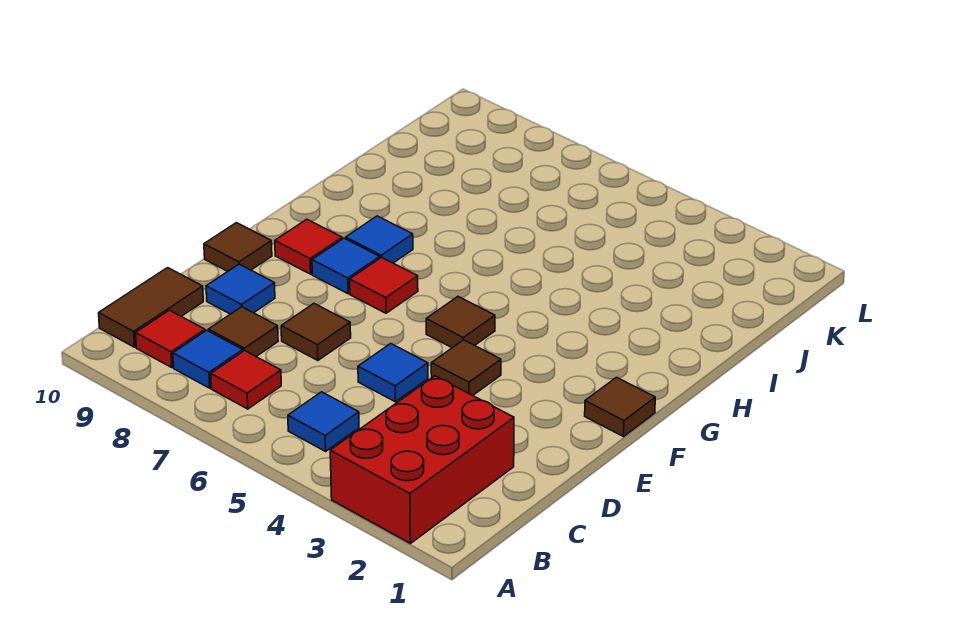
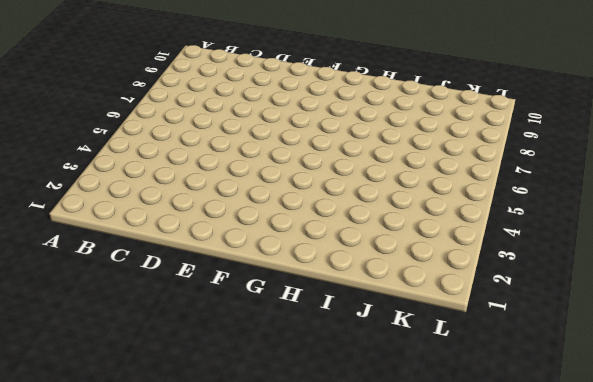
none -> red 2x3 brick [330,376,514,543]
none -> blue 1x1 tile [288,392,359,451]
none -> red 1x1 tile [211,350,281,409]

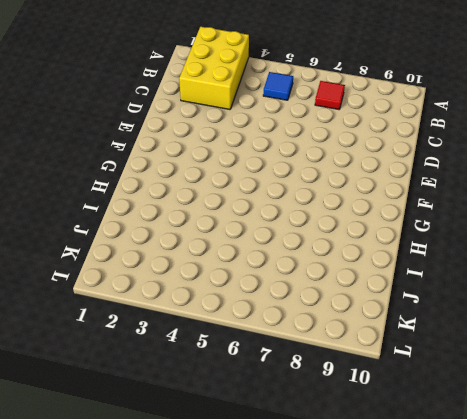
yellow 2x3 brick [179,27,249,109] -> red 2x3 brick [330,376,514,543]
none -> blue 1x1 tile [173,330,243,388]
none -> red 1x1 tile [136,310,205,368]
none -> brown 1x2 tile [99,268,203,347]

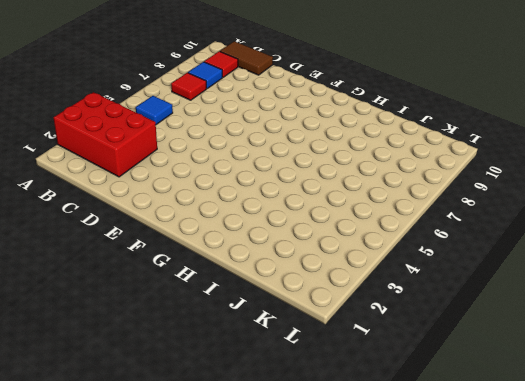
none -> brown 1x1 tile [208,307,278,356]
none -> blue 1x1 tile [358,344,428,402]
none -> brown 1x1 tile [281,304,351,360]

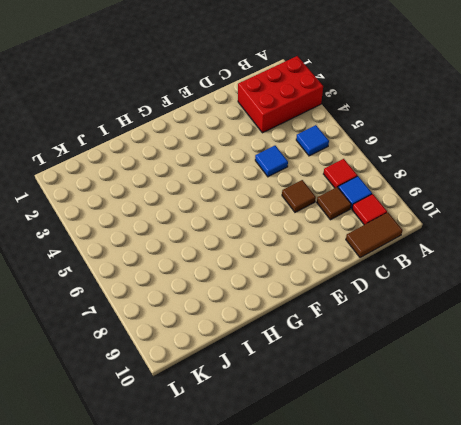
none -> blue 1x1 tile [206,264,275,314]
none -> brown 1x1 tile [431,340,501,395]
none -> brown 1x1 tile [204,223,272,271]

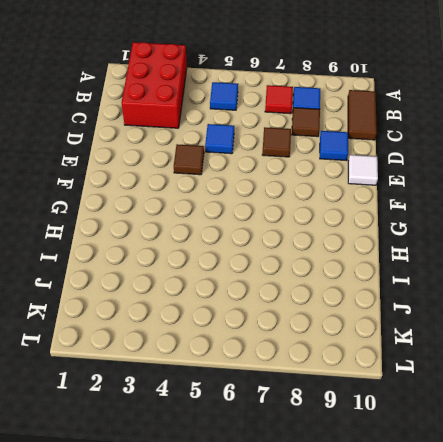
white 1x1 tile [348,155,378,185] -> brown 1x1 tile [204,223,272,271]
none -> red 1x1 tile [136,310,205,368]
none -> brown 1x1 tile [585,377,655,437]
none -> brown 1x1 tile [426,297,495,348]

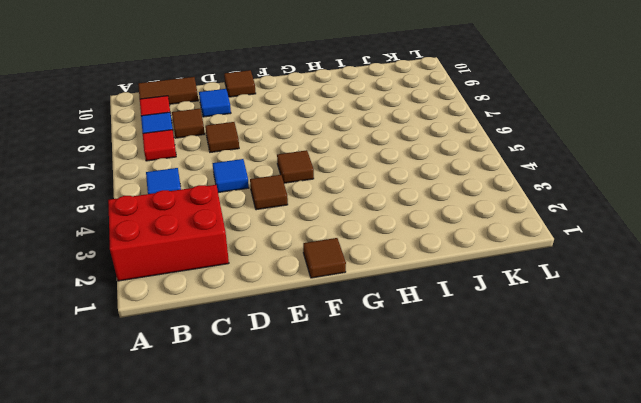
none -> red 1x1 tile [350,257,418,313]
none -> blue 1x1 tile [312,238,380,294]
none -> red 1x1 tile [275,219,342,274]

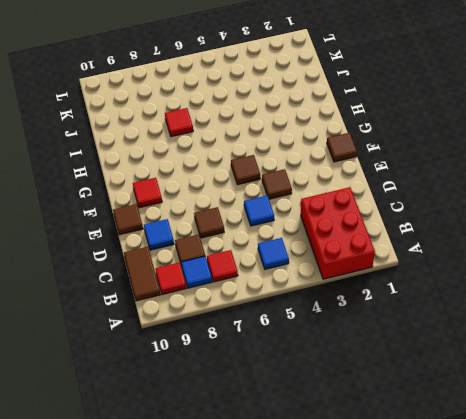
red 1x1 tile [165,108,193,137] -> red 1x1 tile moved to [350,257,418,313]
none -> blue 1x1 tile [312,238,380,294]
none -> blue 1x1 tile [346,216,413,263]

